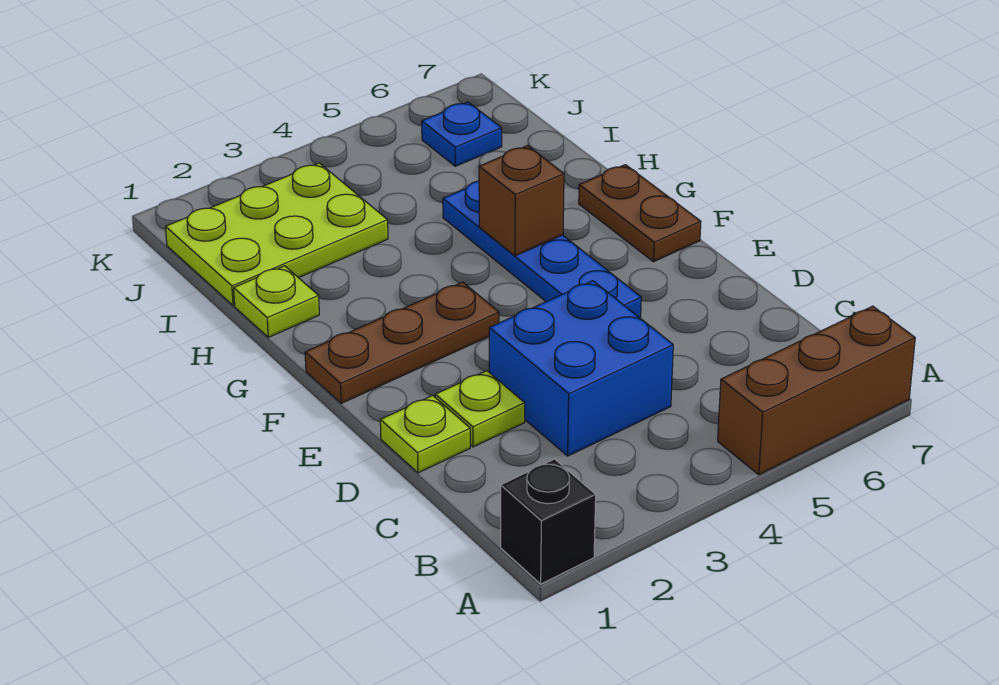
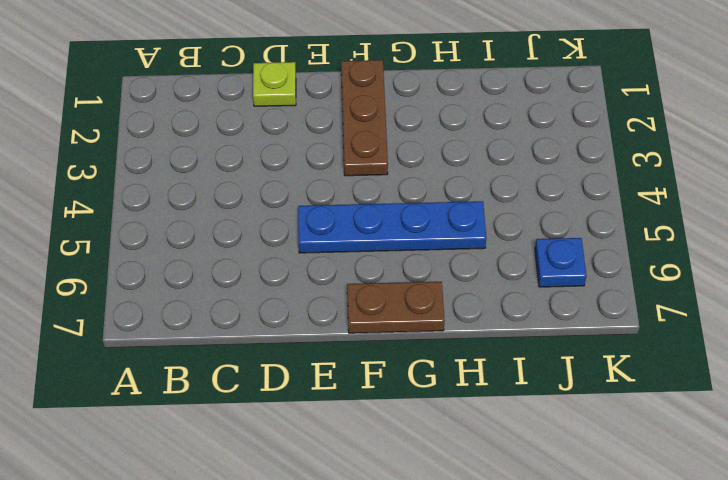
none -> black 1x1 brick [501,459,596,584]
none -> brown 1x3 brick [718,306,915,475]
none -> blue 2x2 brick [489,281,673,456]

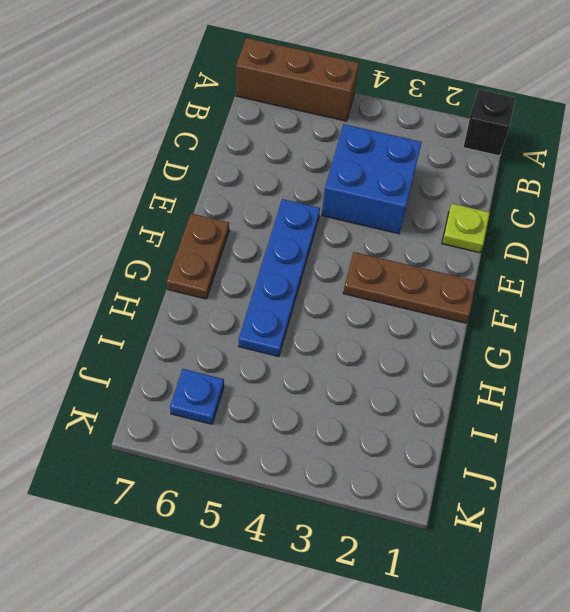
none -> lime 1x1 plate [435,371,525,447]
none -> lime 1x1 plate [234,266,319,337]
none -> lime 2x3 plate [166,163,388,306]

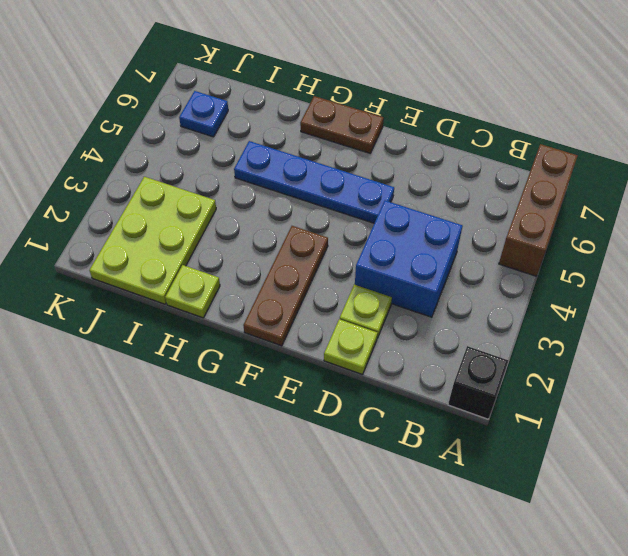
none -> brown 1x1 brick [479,146,564,256]

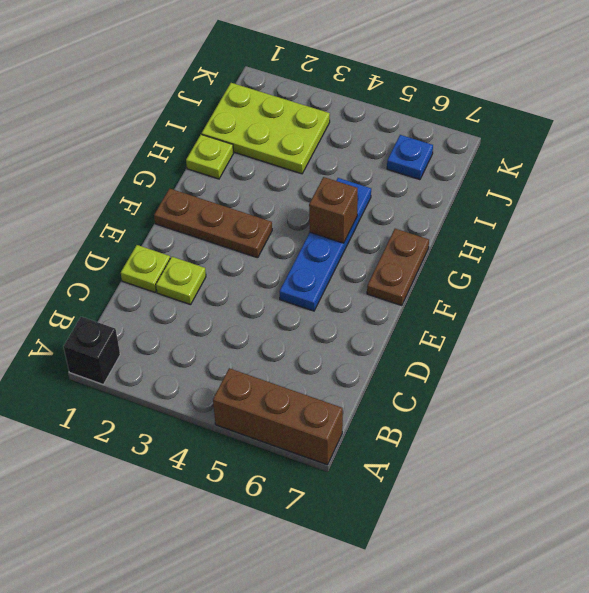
none -> blue 2x2 brick [489,281,673,456]

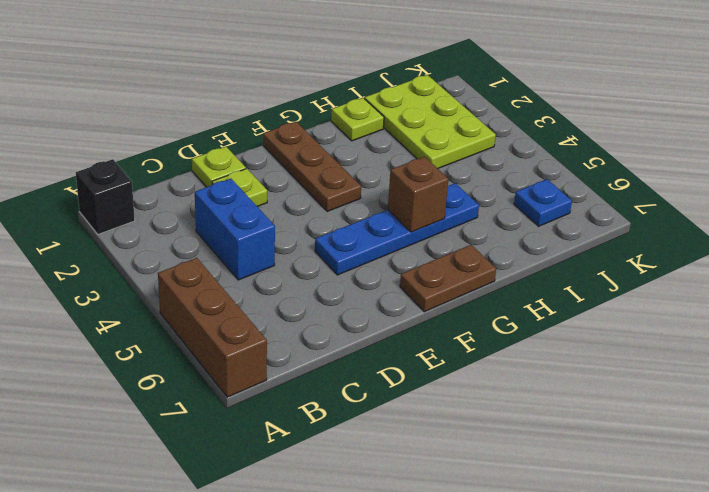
blue 1x2 brick [195,179,275,280] -> blue 2x2 brick [489,281,673,456]

